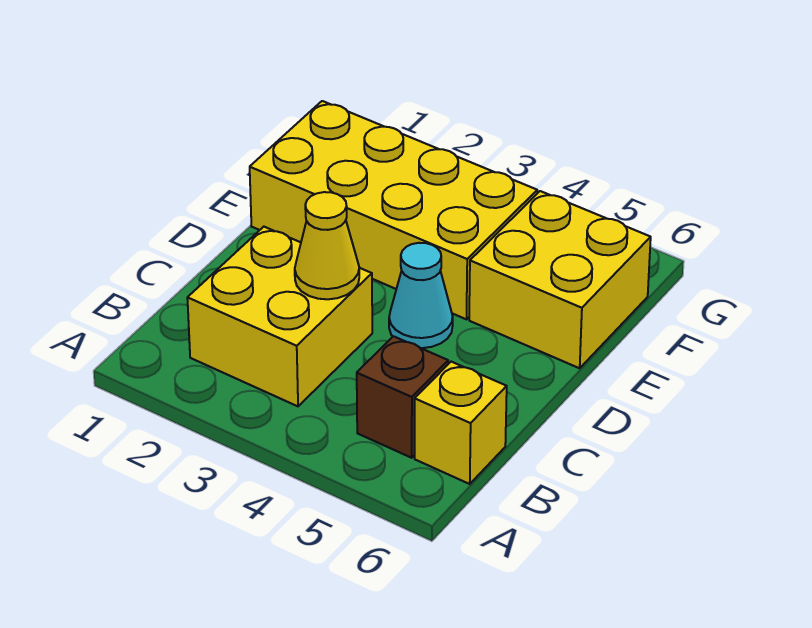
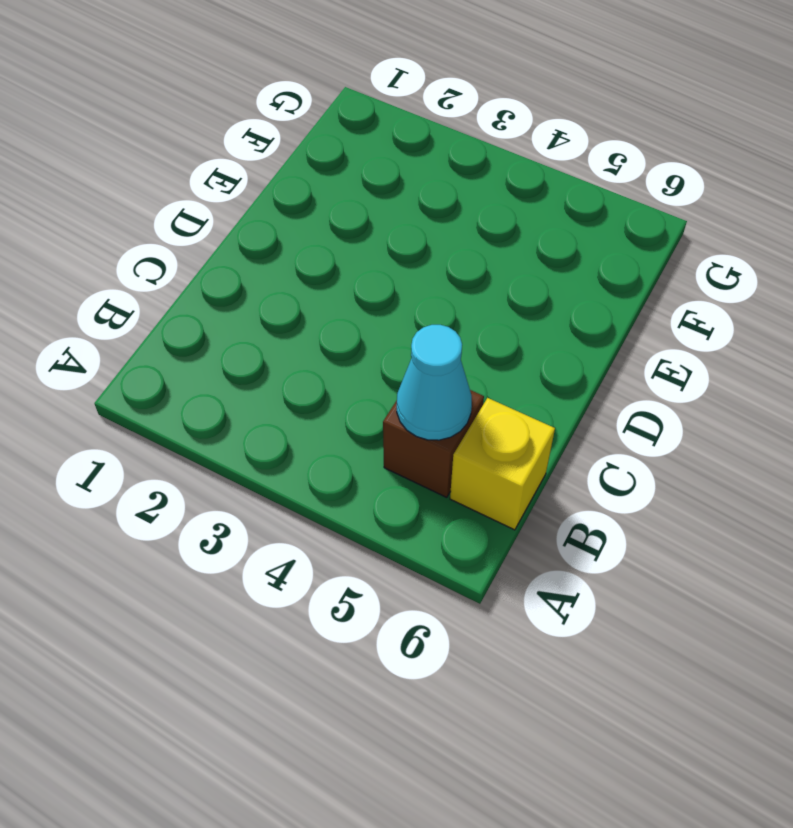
cyan 1x1 cone [397,325,472,440] -> cyan 1x1 cone moved to [389,243,453,348]
none -> yellow 2x2 brick [187,227,372,406]
none -> yellow 2x4 brick [250,101,537,319]

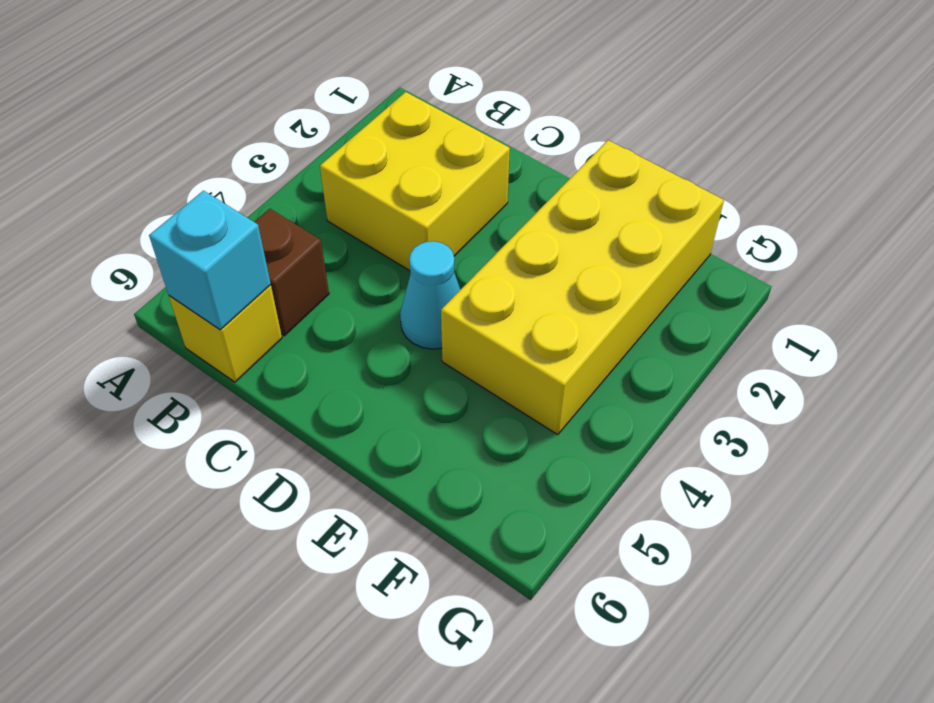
cyan 1x1 brick [149,191,271,330] -> none
none -> yellow 2x2 brick [469,191,651,368]
none -> yellow 1x1 cone [295,192,359,299]

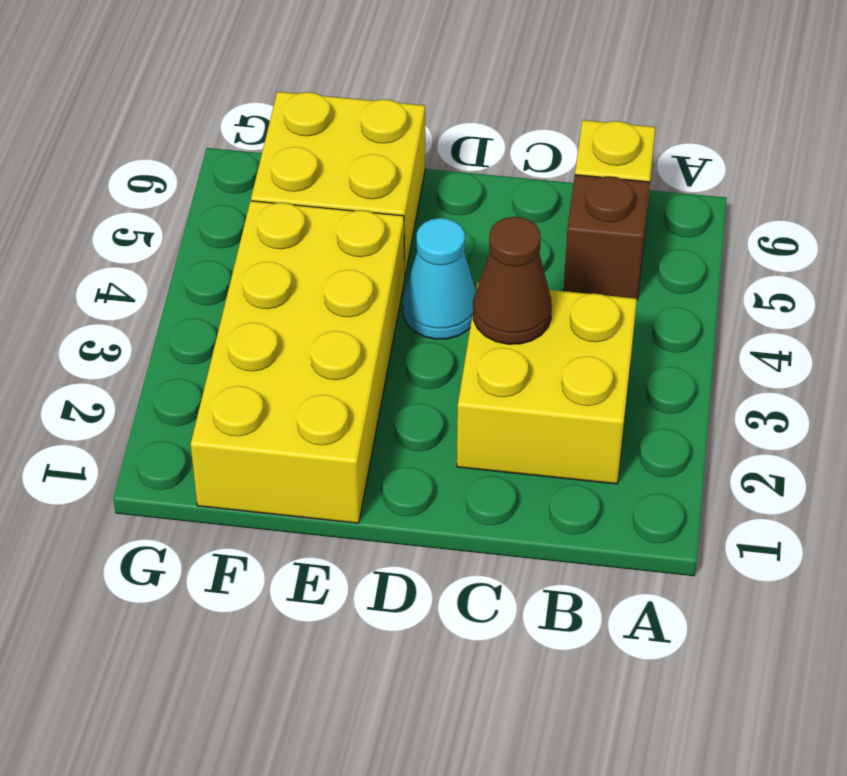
brown 1x1 cone [473,217,552,344] -> yellow 1x1 cone [295,192,359,299]

